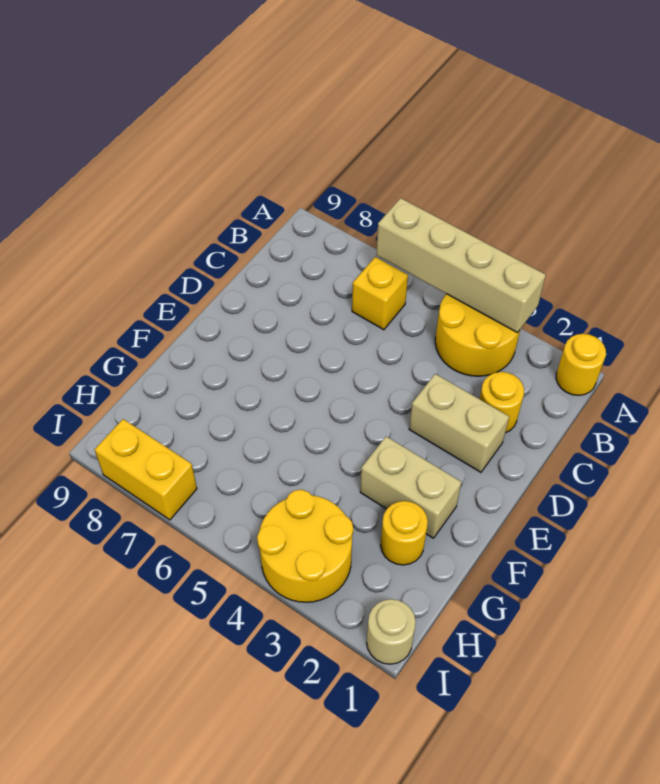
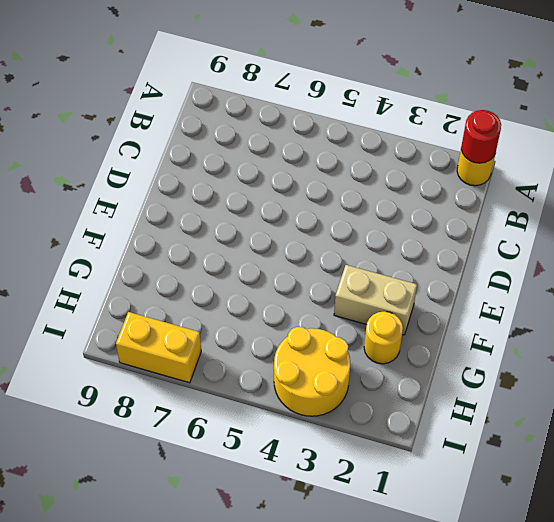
red 1x1 round brick [461,110,501,163] -> none
none -> yellow 2x2 round brick [435,294,520,376]
none -> yellow 1x1 brick [352,257,408,330]

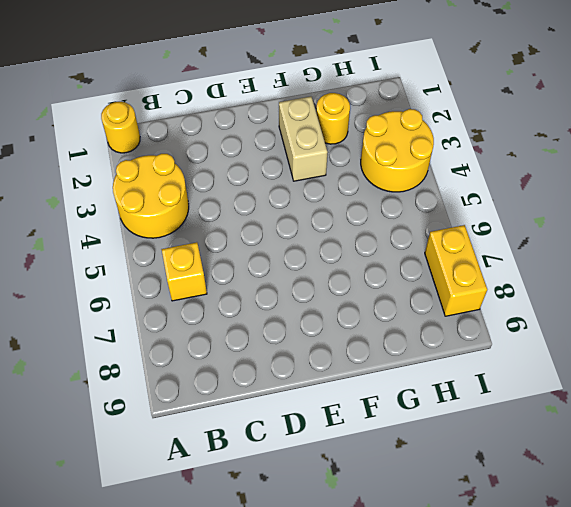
none -> yellow 1x1 round brick [479,372,524,433]
none -> tan 1x2 brick [409,374,509,472]

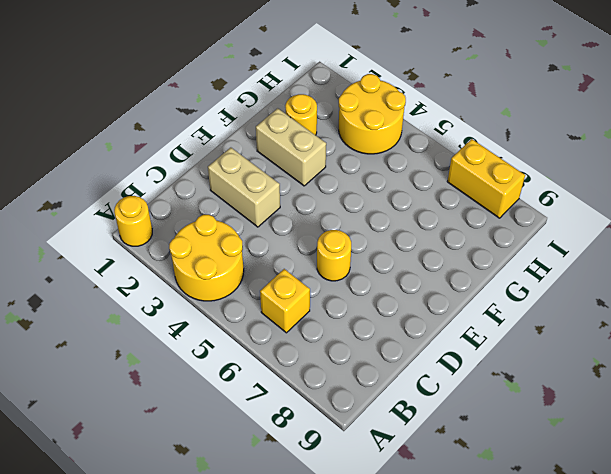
yellow 1x1 round brick [317,230,351,281] -> yellow 1x1 round brick moved to [479,372,524,433]
none -> tan 1x1 round brick [367,599,416,664]
none -> tan 1x4 brick [376,198,546,333]

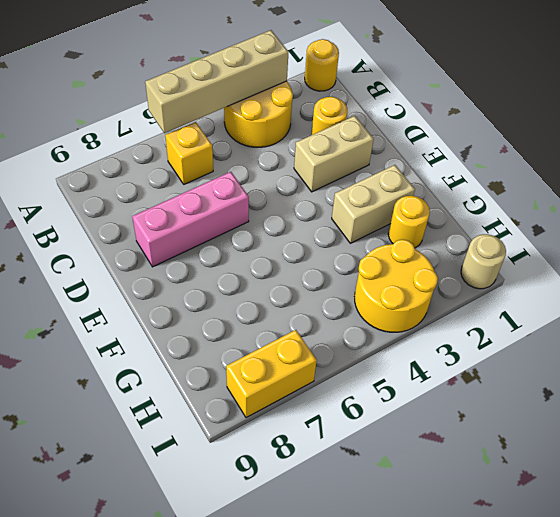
pink 1x3 brick [132,172,249,267] -> none

